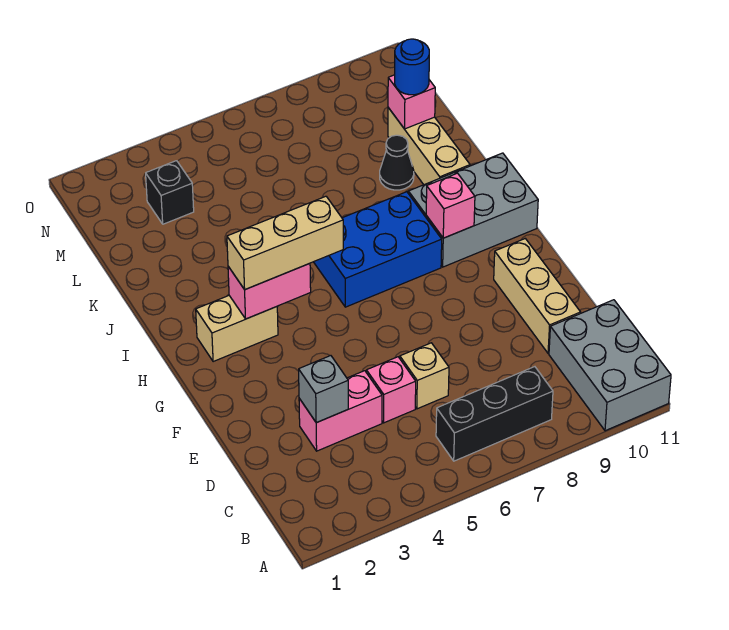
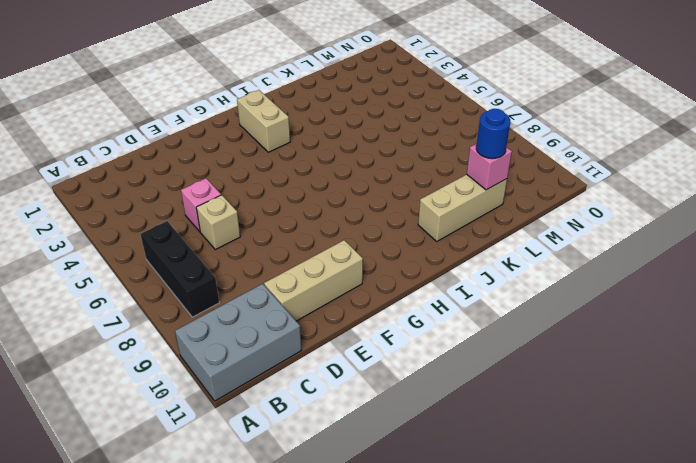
none -> pink 1x2 brick [299,371,382,451]
none -> blue 2x3 brick [314,192,442,307]
none -> grey 2x3 brick [408,153,538,267]

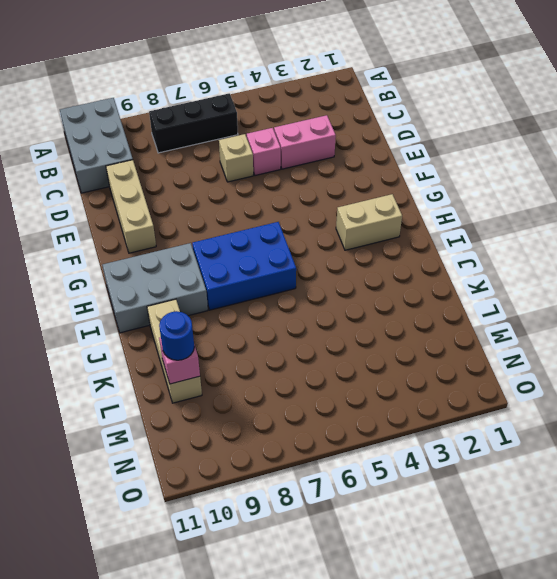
none -> black 1x1 cone [380,135,414,190]
none -> black 1x1 brick [146,161,194,224]
none -> grey 1x1 brick [299,356,348,423]

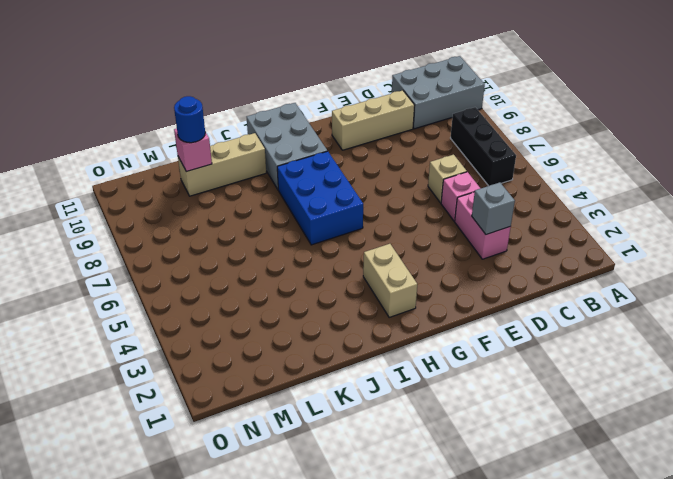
none -> black 1x1 cone [380,135,414,190]
none -> black 1x1 brick [146,161,194,224]
none -> pink 1x2 brick [228,263,311,319]

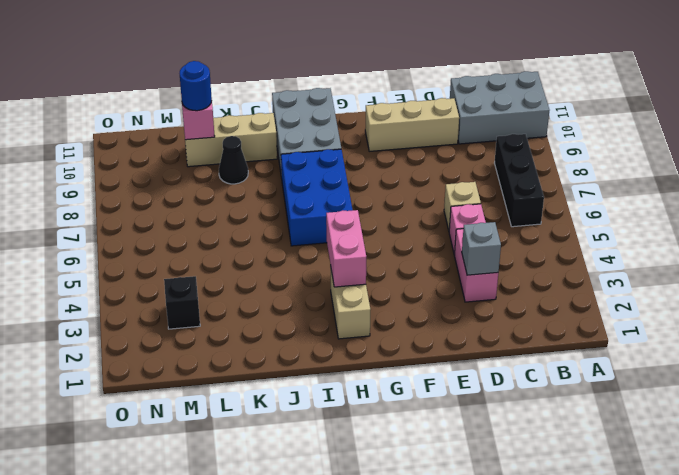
none -> pink 1x1 brick [426,173,475,238]
none -> tan 1x3 brick [227,196,343,290]

